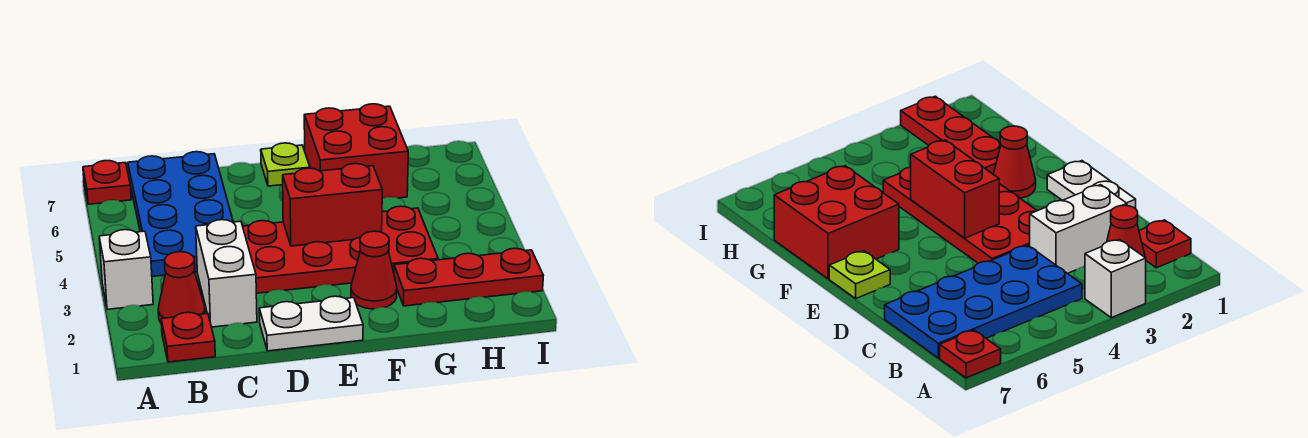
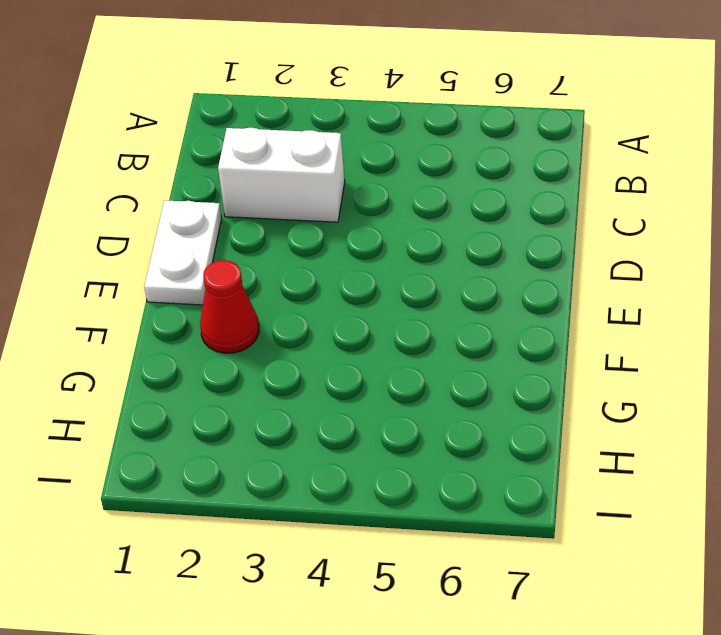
none -> white 1x1 brick [99,230,153,309]
none -> red 1x1 plate [83,161,131,204]
none -> red 1x1 plate [161,312,215,362]

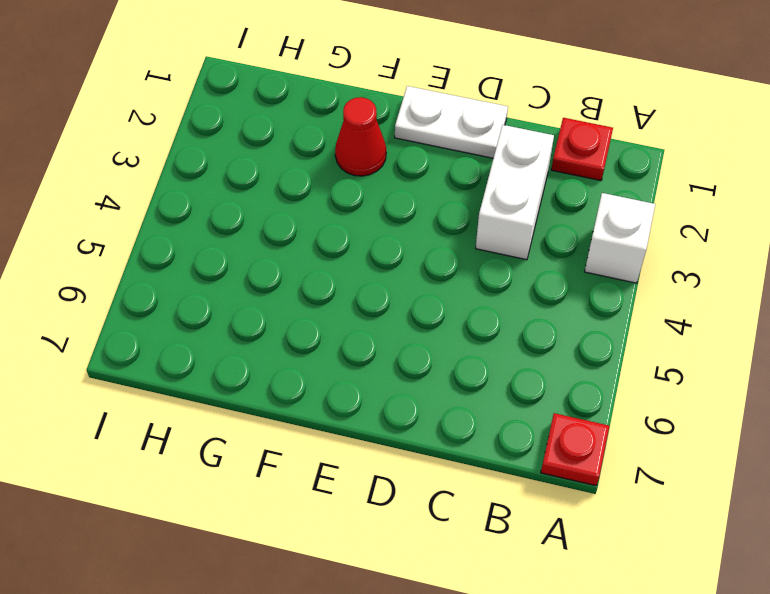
none -> red 1x1 cone [158,252,205,323]
none -> blue 2x4 plate [128,152,233,277]
none -> red 2x4 plate [243,206,438,293]

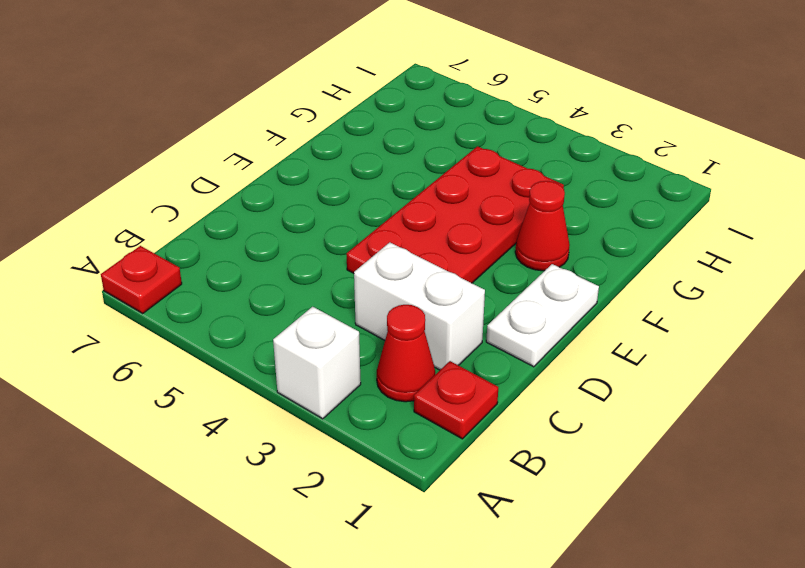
none -> blue 2x4 plate [128,152,233,277]
none -> lime 1x1 plate [261,143,310,186]
none -> red 2x2 brick [304,104,408,199]

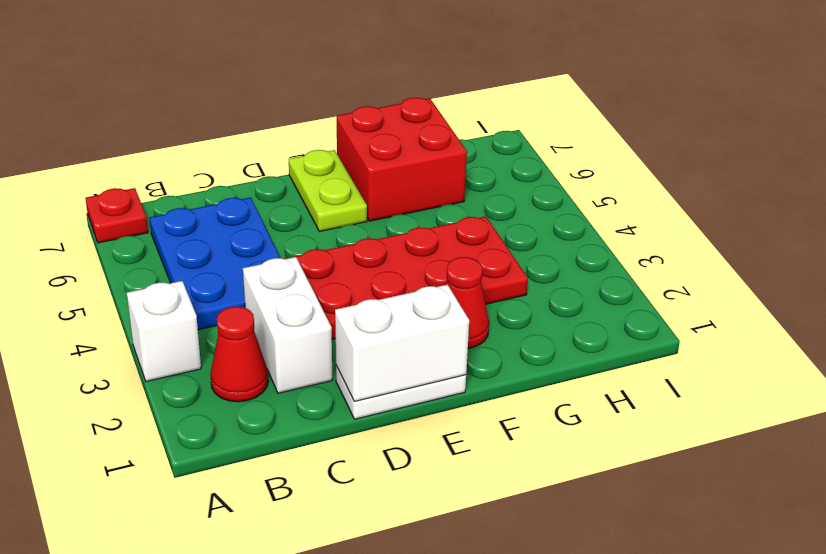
blue 2x3 plate [150,197,280,330] -> blue 2x4 plate [128,152,233,277]
white 1x2 brick [335,285,469,401] -> none
lime 1x2 plate [289,150,367,231] -> lime 1x1 plate [261,143,310,186]
none -> red 1x1 plate [161,312,215,362]
none -> red 1x3 plate [394,248,543,306]
none -> red 1x2 brick [283,164,382,246]

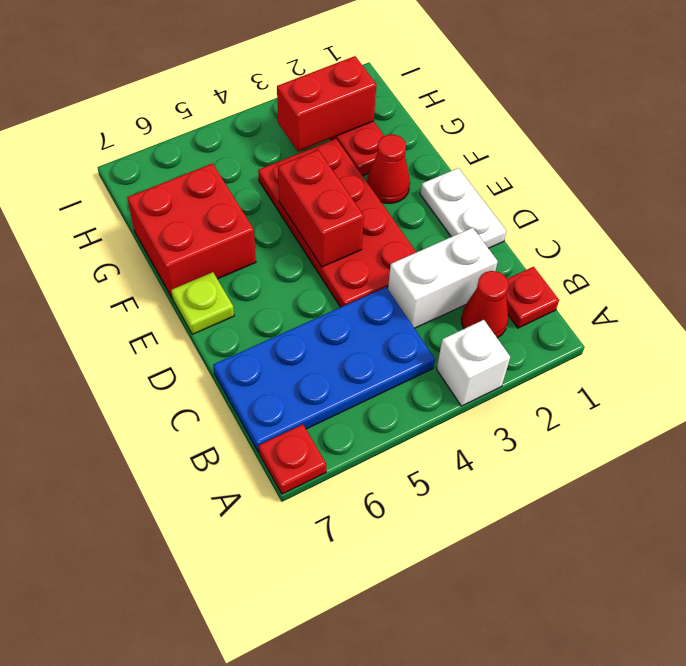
red 1x2 brick [277,56,376,151] -> none

